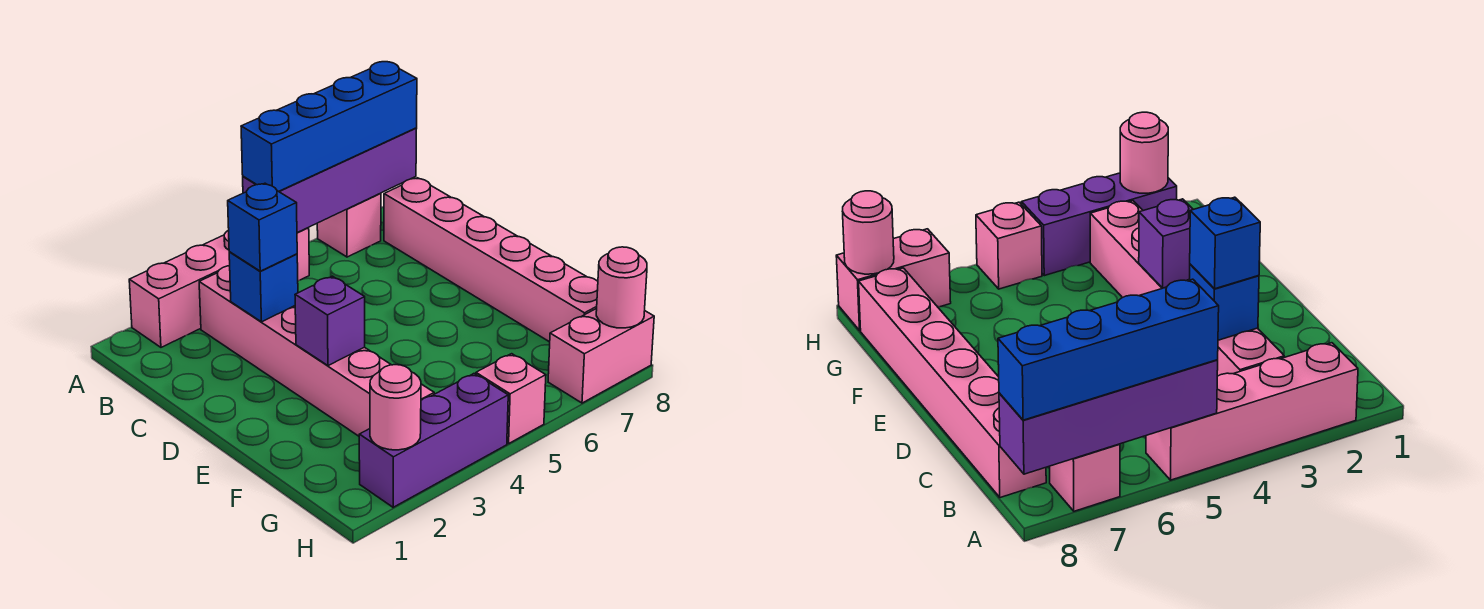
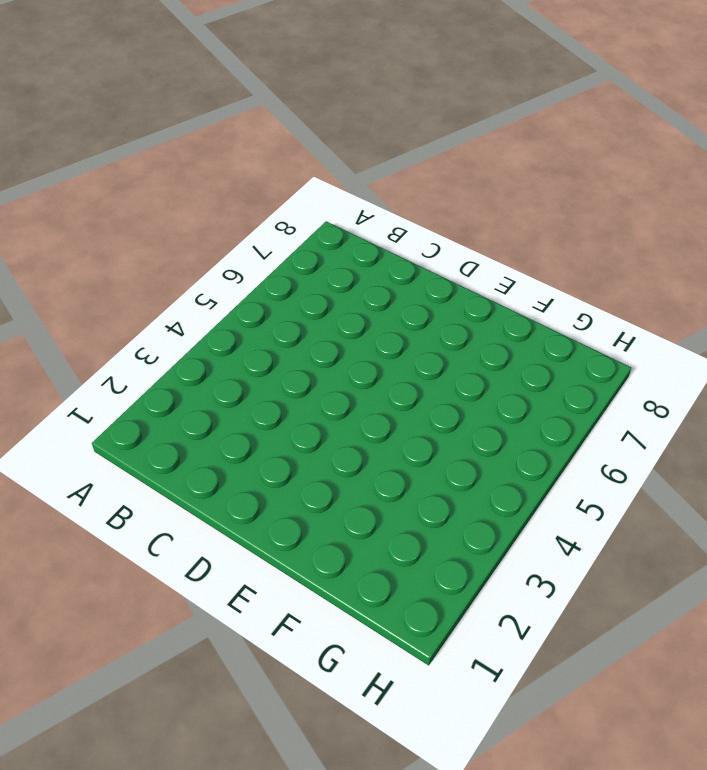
none -> pink 1x4 brick [129,228,309,347]
none -> pink 1x1 brick [317,193,381,257]
none -> pink 1x6 brick [199,266,434,436]

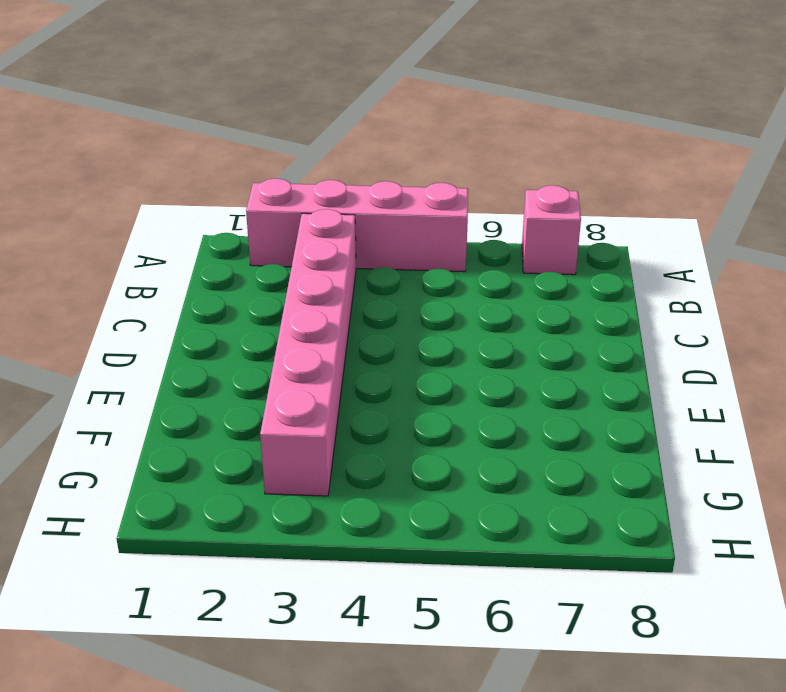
none -> pink 1x6 brick [384,178,598,342]
none -> purple 1x3 brick [359,374,508,507]
none -> pink 1x1 brick [476,354,546,444]

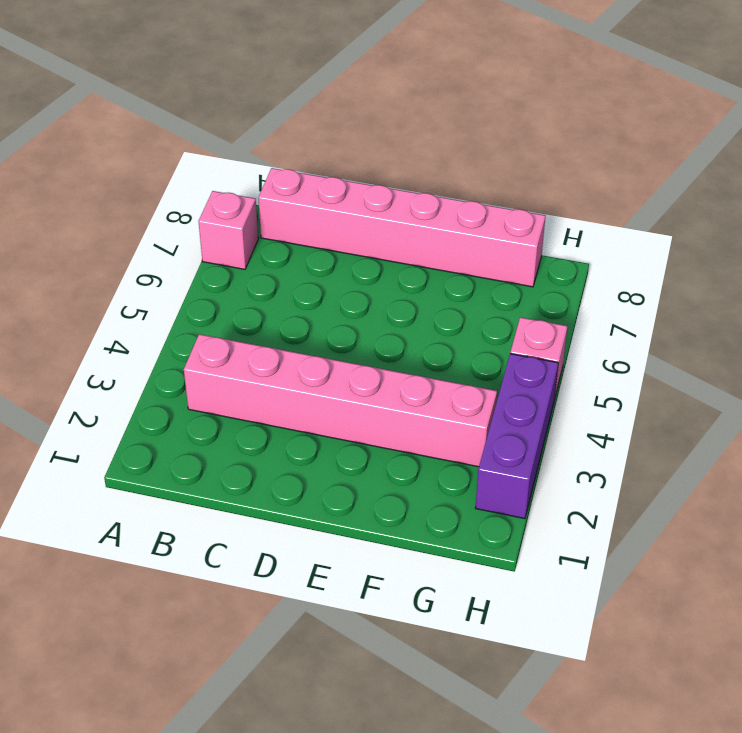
none -> pink 1x4 brick [129,228,309,347]
none -> pink 1x2 brick [548,308,654,403]
none -> purple 1x4 brick [243,128,417,233]

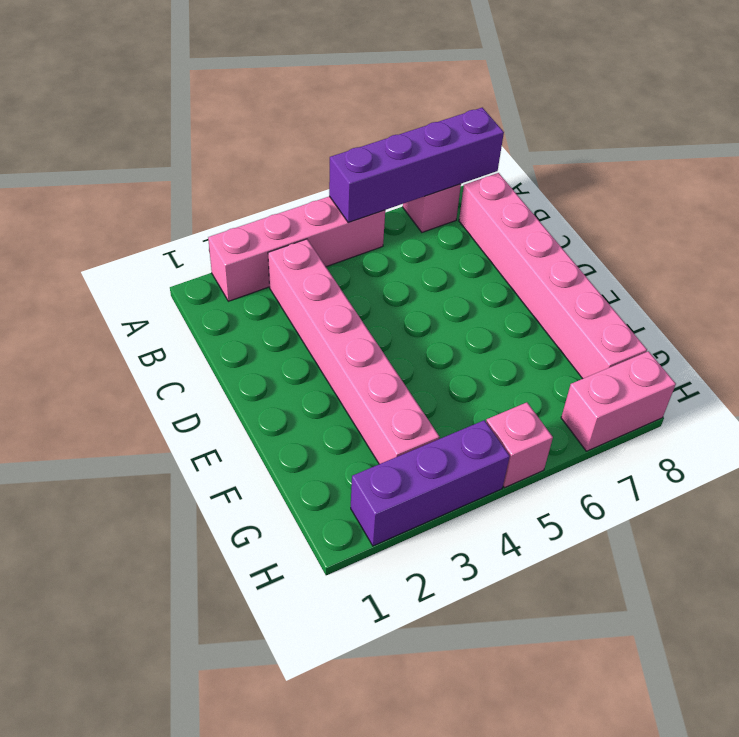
none -> blue 1x1 brick [229,252,298,322]
none -> purple 1x1 brick [295,276,365,366]
none -> pink 1x1 round brick [370,365,421,450]

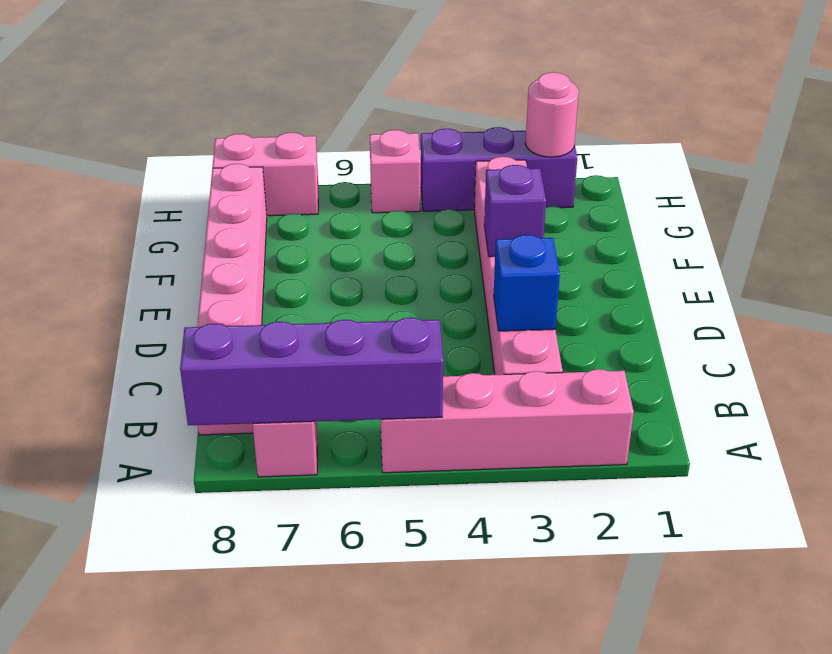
none -> pink 1x1 round brick [596,247,647,328]
none -> blue 1x4 brick [241,62,417,191]
none -> blue 1x1 brick [228,183,297,271]

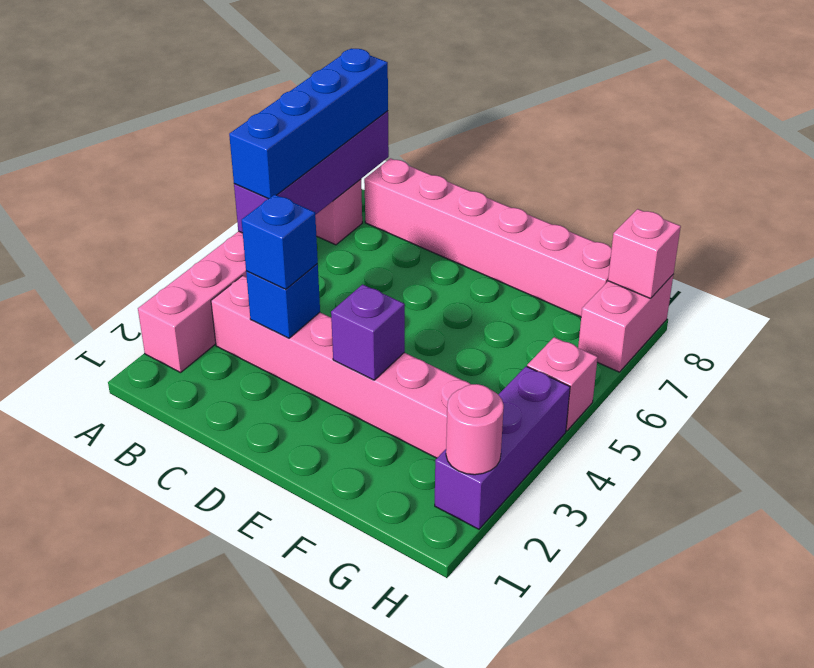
pink 1x1 brick [608,209,681,299] -> pink 1x1 round brick [596,247,647,328]

